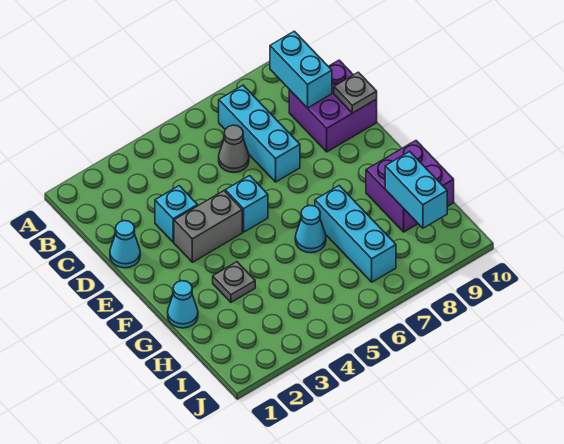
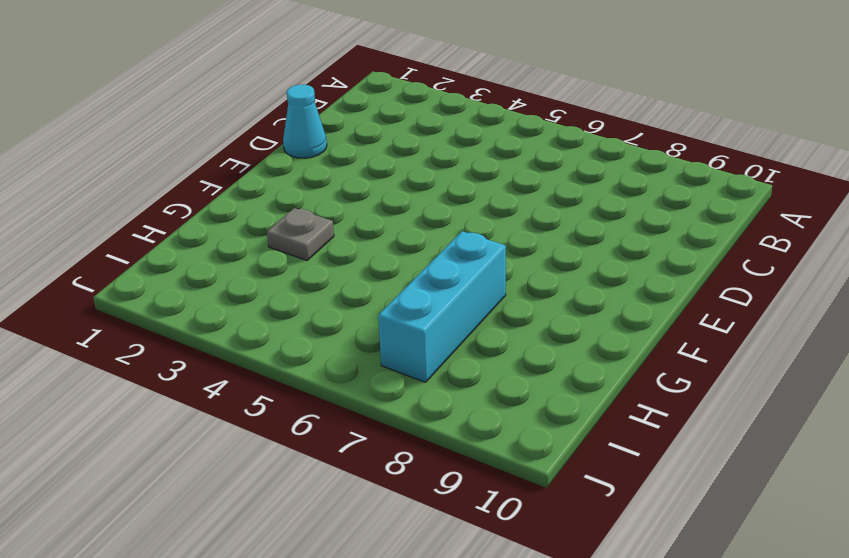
none -> cyan 1x3 brick [219,85,300,182]
none -> grey 1x1 cone [219,125,249,172]
none -> purple 2x2 brick [289,60,377,152]

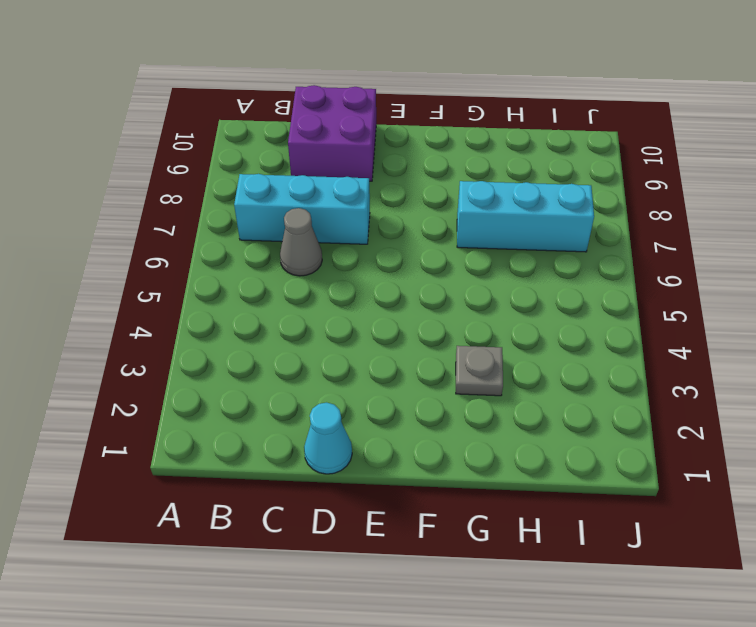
none -> cyan 1x1 brick [155,186,198,242]
none -> grey 1x2 brick [174,191,242,262]
none -> cyan 1x1 brick [225,176,268,232]

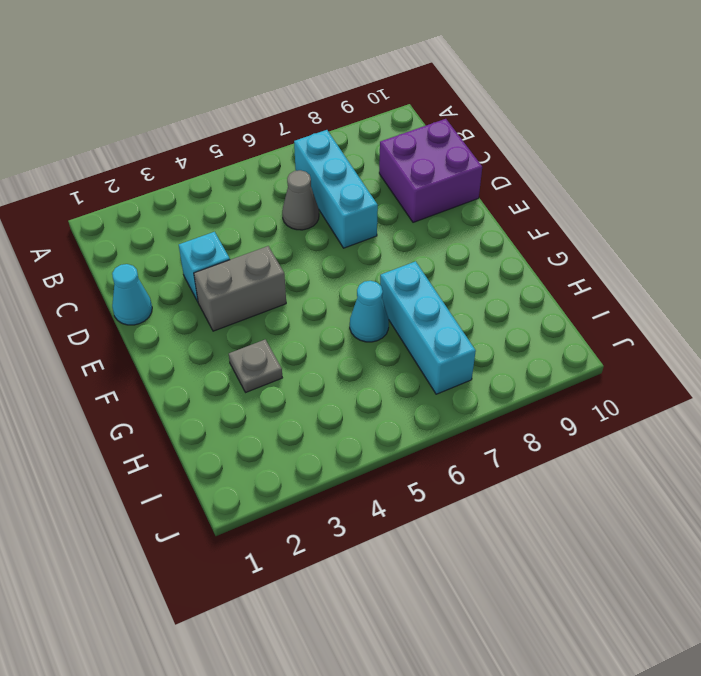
none -> cyan 1x1 brick [225,176,268,232]
none -> cyan 1x1 cone [168,281,198,328]
none -> purple 2x2 brick [366,141,454,232]

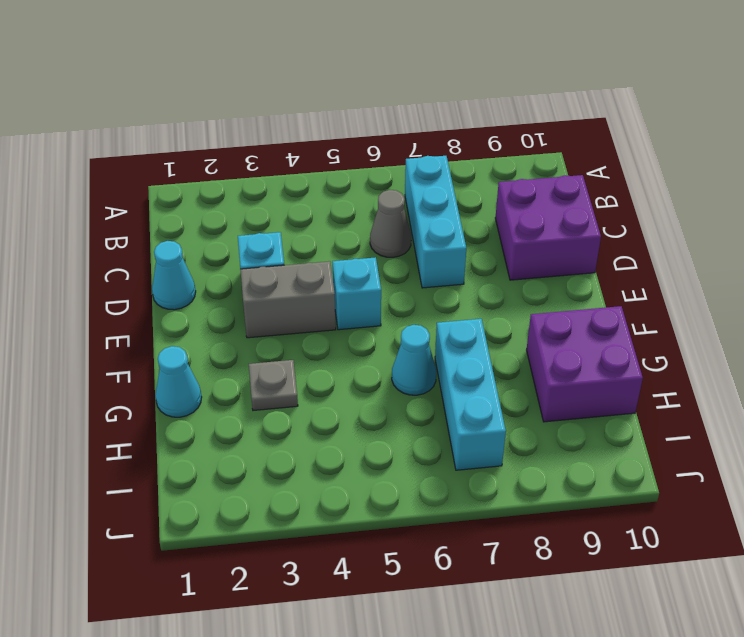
none -> cyan 1x2 brick [270,31,332,108]
none -> grey 1x1 plate [334,72,377,113]
none -> cyan 1x2 brick [385,152,447,228]

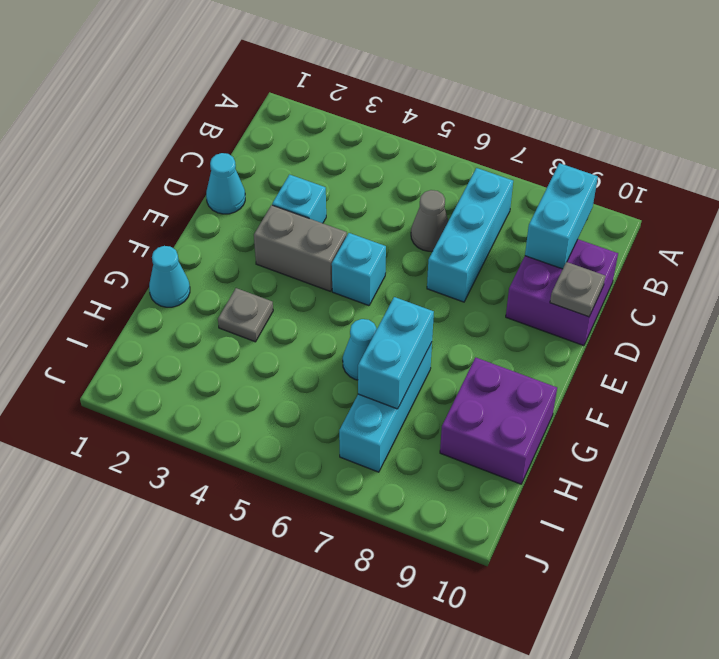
cyan 1x2 brick [358,297,434,409] -> cyan 1x2 brick moved to [385,152,447,228]

